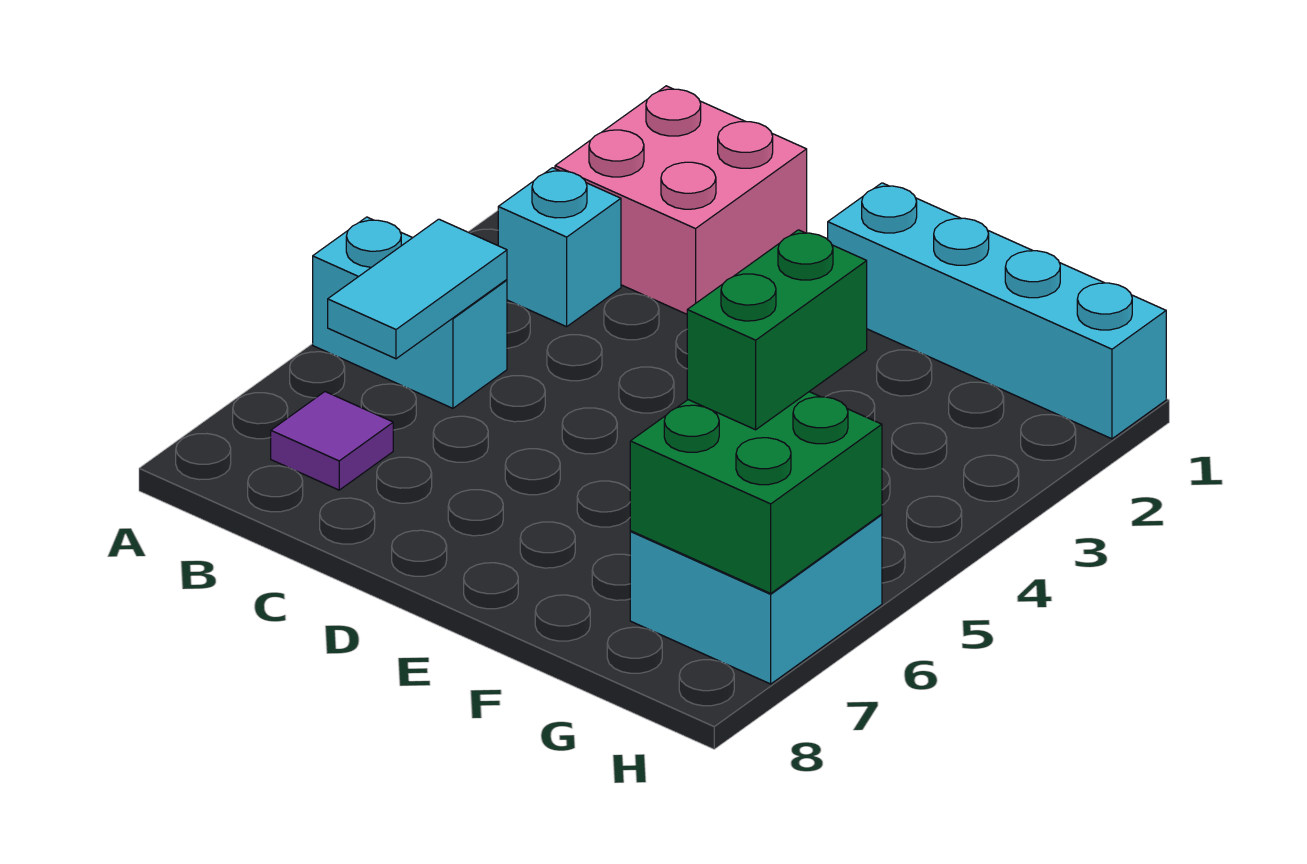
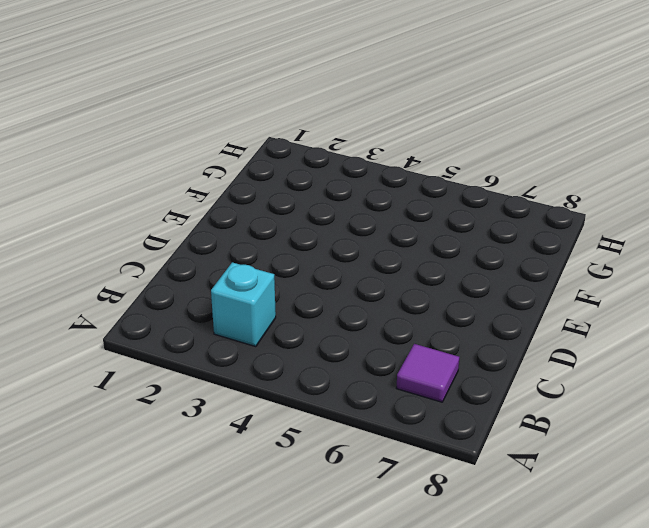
none -> cyan 1x2 brick [313,217,507,408]
none -> pink 2x2 brick [555,86,807,314]

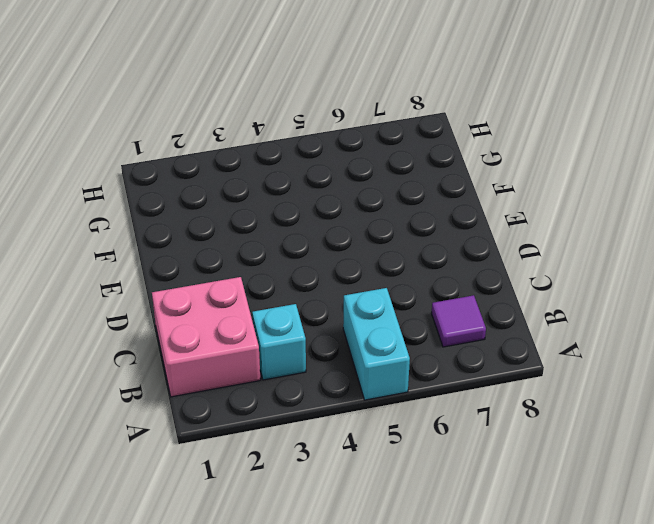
none -> cyan 1x4 brick [828,183,1166,439]
none -> cyan 2x2 brick [630,515,882,684]

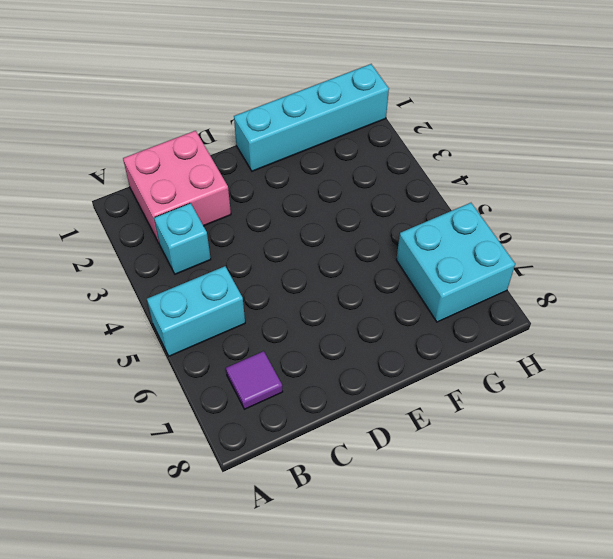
none -> cyan 1x2 tile [328,219,507,359]
none -> green 2x2 brick [630,392,882,593]

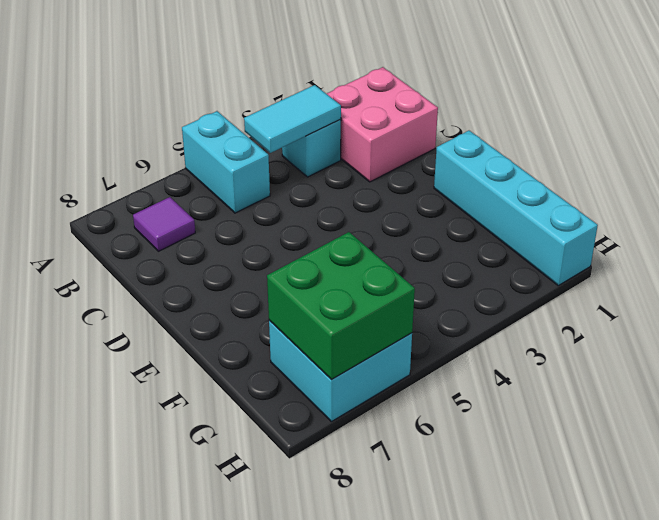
cyan 1x2 tile [244,85,341,153] -> cyan 1x2 tile moved to [328,219,507,359]
none -> green 1x2 brick [687,230,867,430]

